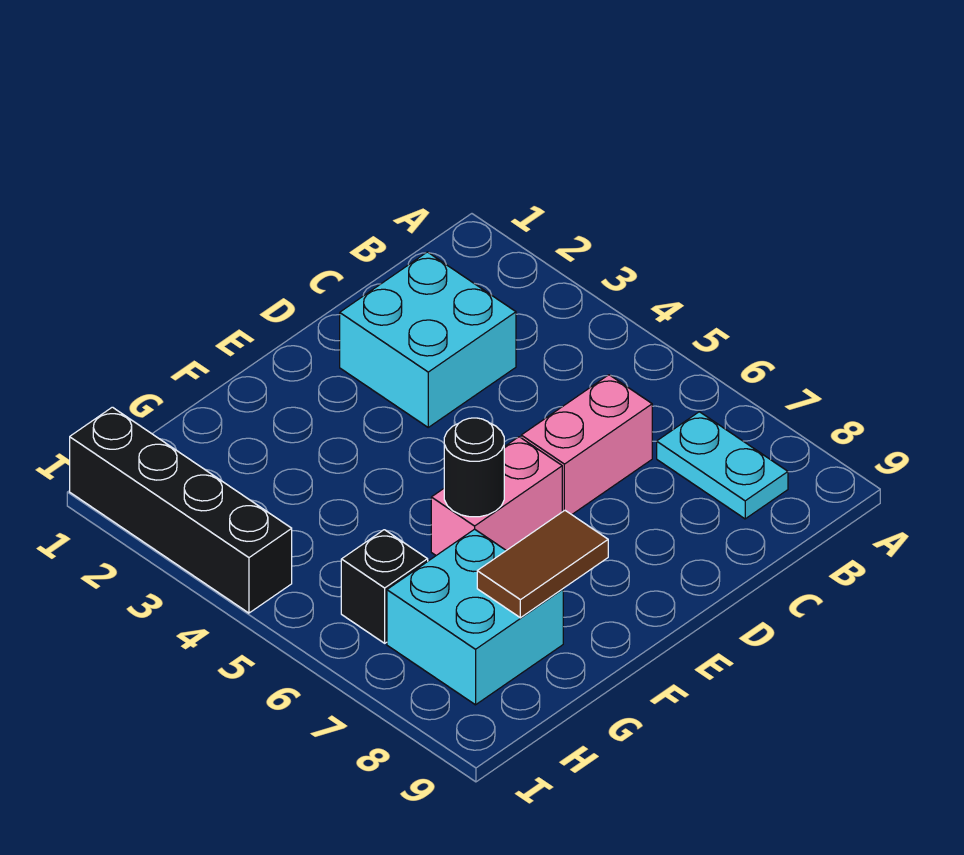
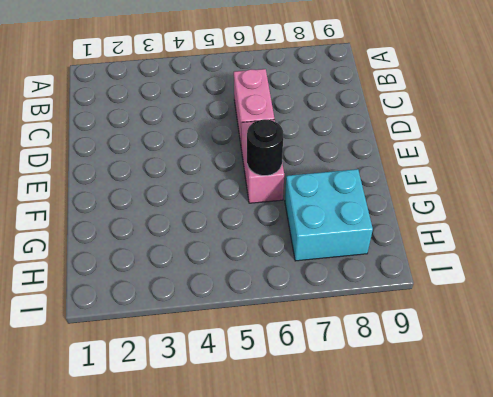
none -> cyan 1x2 plate [657,412,788,519]
none -> cyan 2x2 brick [340,252,516,427]

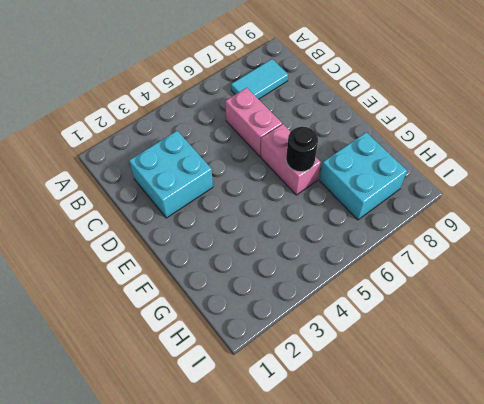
cyan 1x2 tile [231,59,288,99] -> cyan 1x2 plate [657,412,788,519]
none -> black 1x1 brick [341,530,428,643]
none -> black 1x4 brick [70,407,292,613]

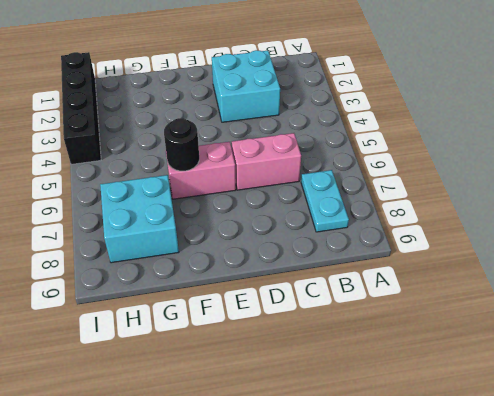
none -> black 1x1 brick [341,530,428,643]
none -> brown 1x2 tile [477,510,608,618]

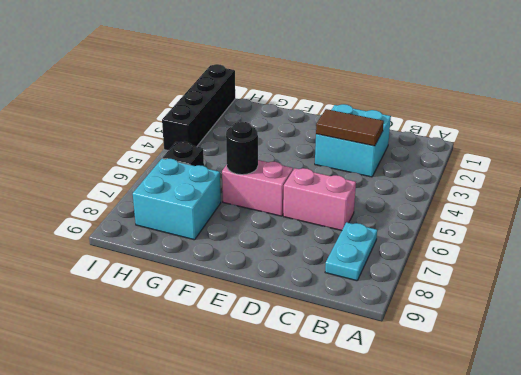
brown 1x2 tile [316,109,384,146] -> brown 1x2 tile moved to [477,510,608,618]

